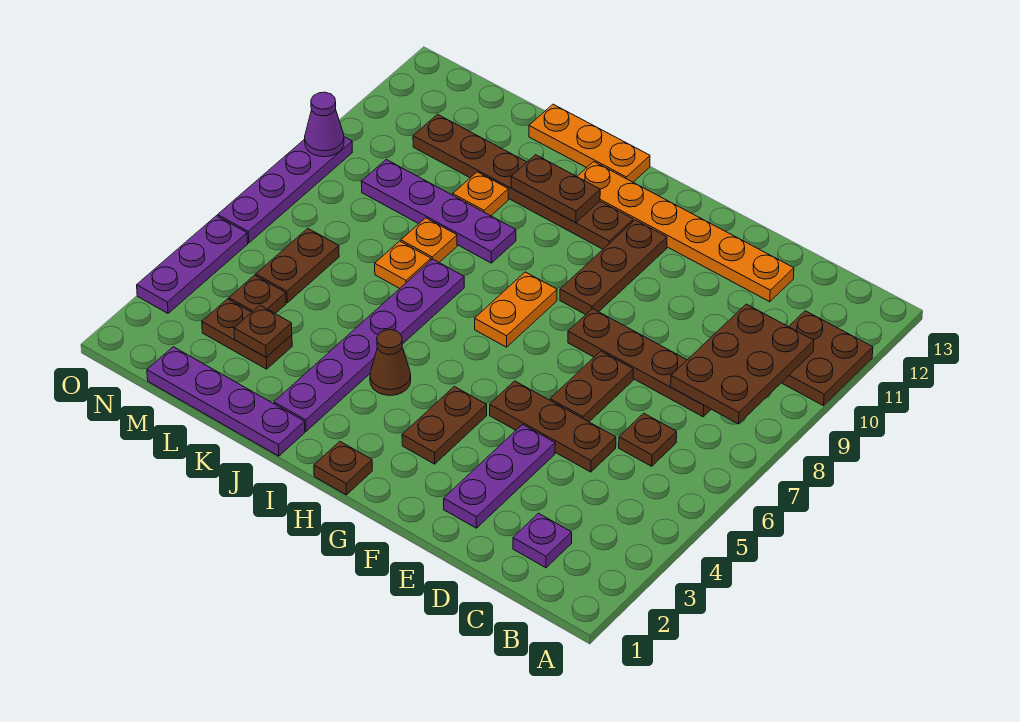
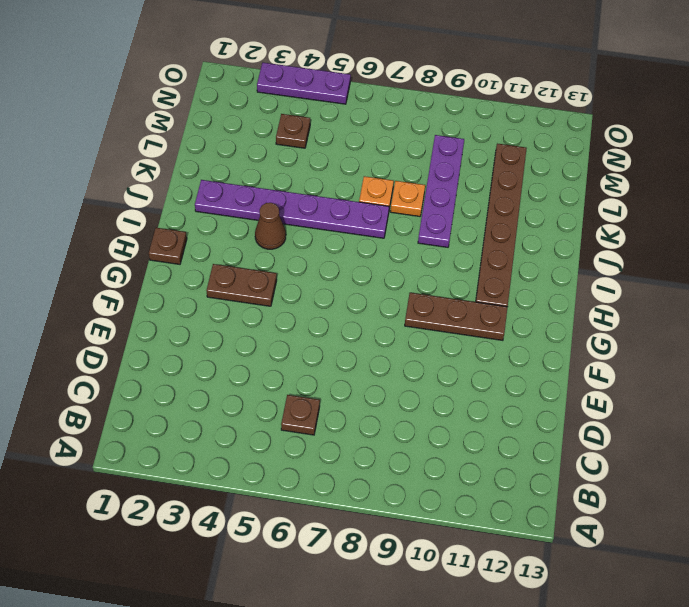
none -> brown 2x2 plate [782,311,873,406]
none -> purple 1x1 plate [513,513,572,568]
none -> brown 1x4 plate [568,309,711,417]
none -> brown 1x3 plate [490,381,616,472]

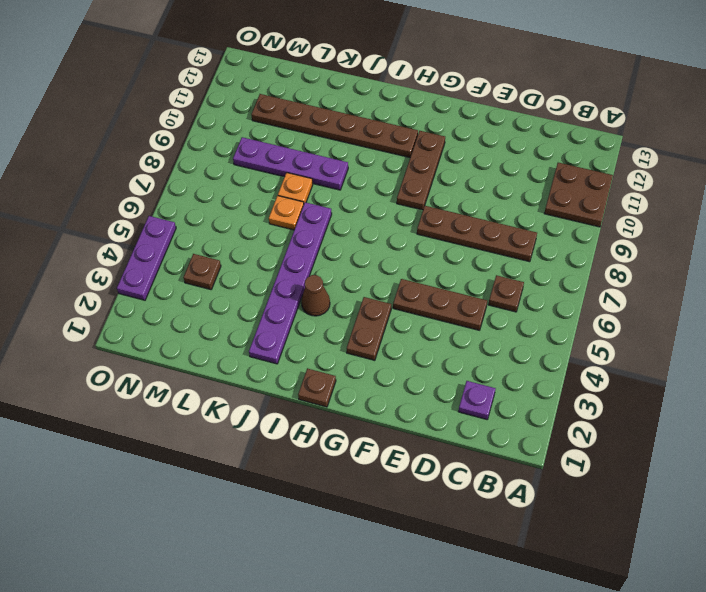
none -> orange 1x6 plate [577,162,794,302]
none -> purple 1x3 plate [444,425,555,528]
none -> brown 1x2 plate [550,351,633,422]
none -> orange 1x2 plate [475,272,557,347]

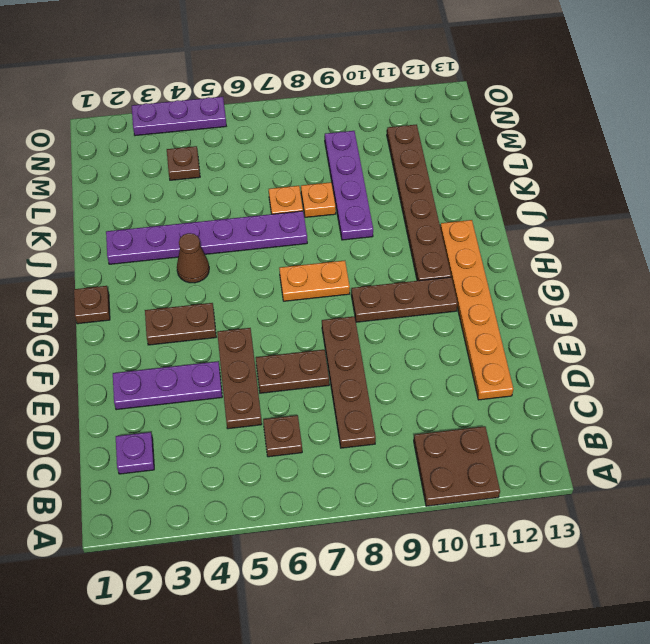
none -> orange 1x3 plate [529,104,650,182]
none -> purple 1x4 plate [147,347,305,456]
none -> orange 1x1 plate [453,172,508,216]
none -> brown 1x2 plate [202,299,292,369]

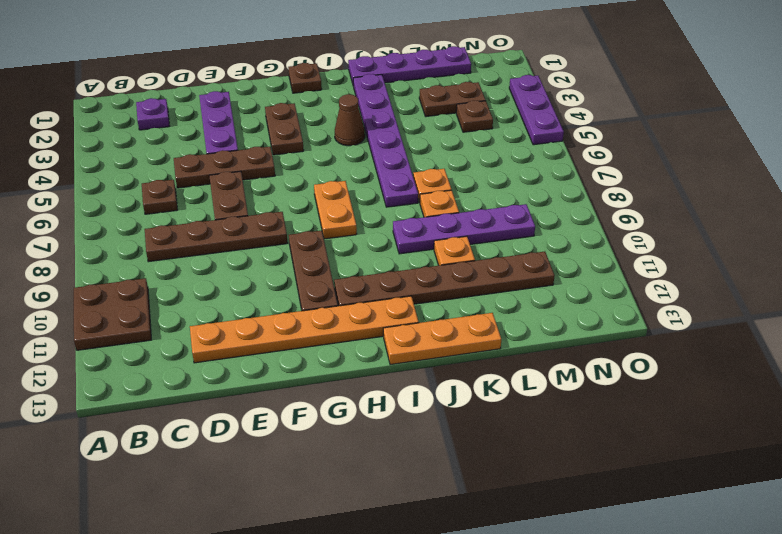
none -> brown 1x2 plate [256,228,339,303]
none -> purple 1x4 plate [218,137,352,243]
none -> brown 2x3 plate [671,304,814,424]
none -> brown 1x2 plate [511,155,600,223]

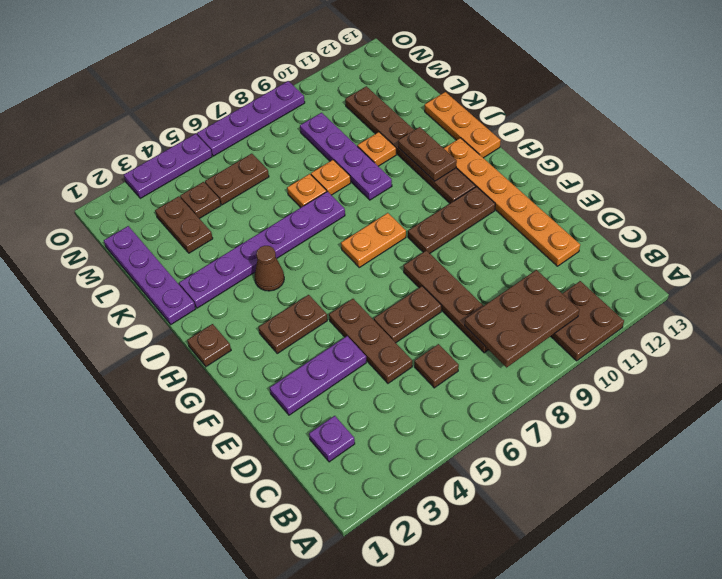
none -> brown 1x1 plate [234,305,292,357]
none -> purple 1x1 cone [305,92,344,157]

